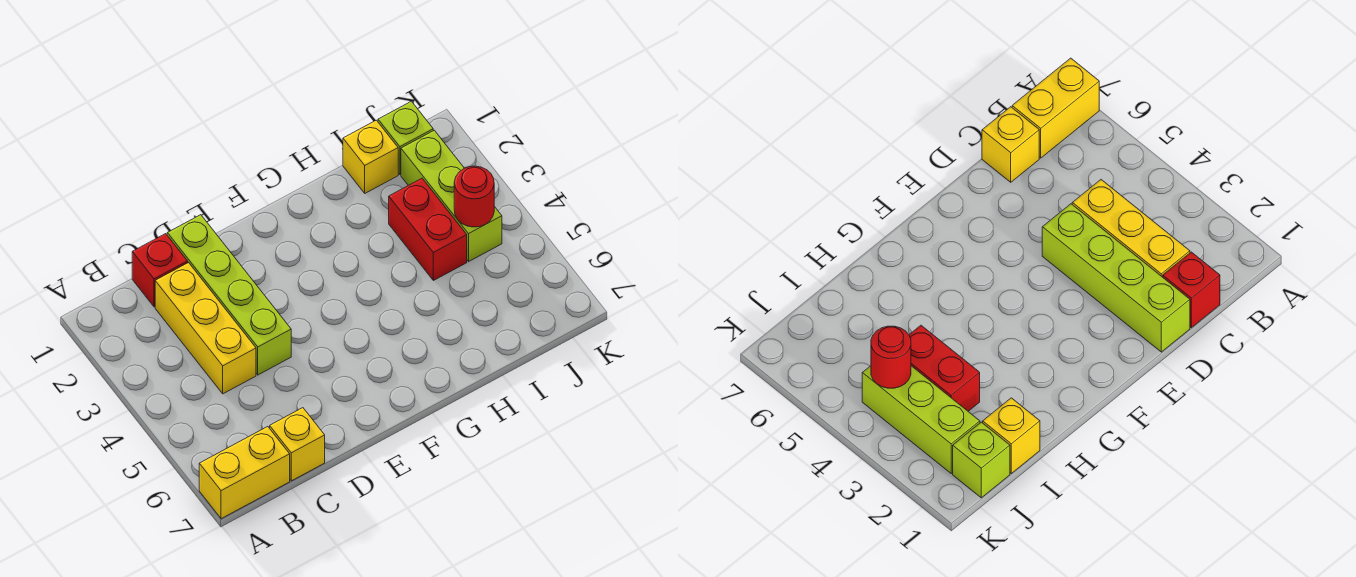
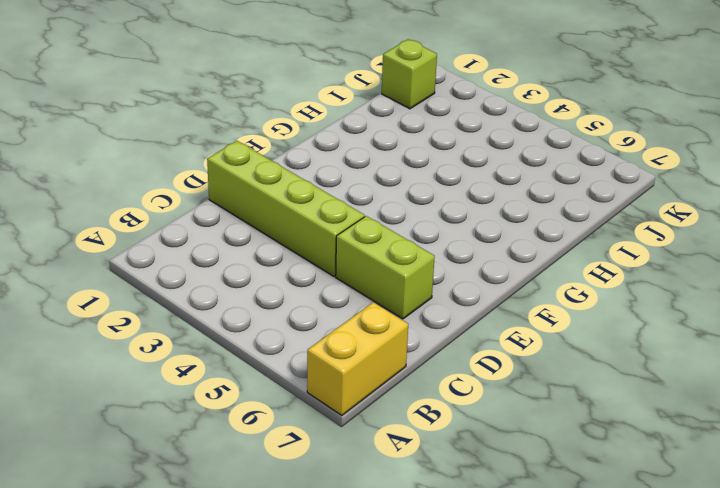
lime 1x2 brick [336,216,435,319] -> none
none -> red 1x1 brick [132,234,188,307]
none -> yellow 1x3 brick [155,263,256,394]

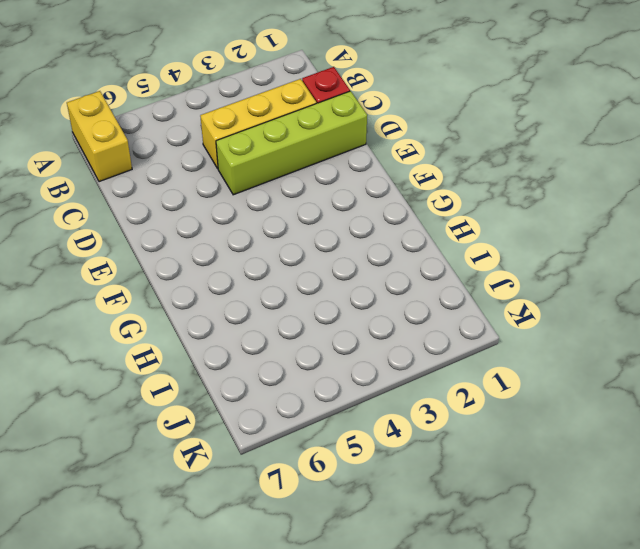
none -> yellow 1x1 brick [270,408,325,481]
none -> yellow 1x1 brick [343,120,398,193]

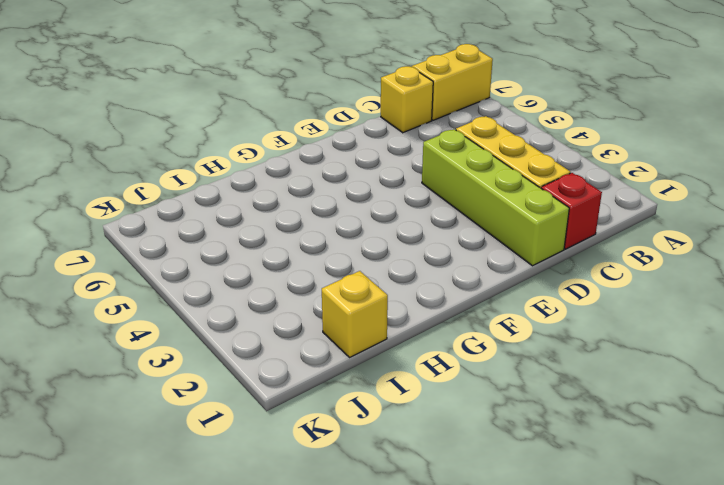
none -> red 1x2 brick [389,178,467,281]
none -> lime 1x1 brick [378,101,433,175]

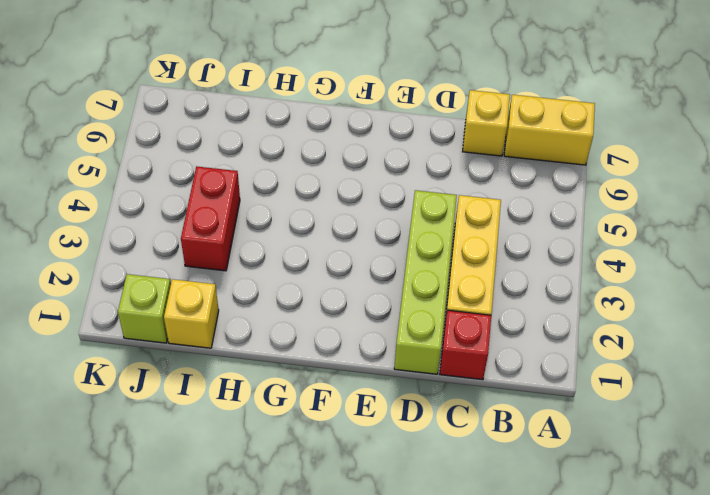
none -> lime 1x3 brick [401,130,502,262]
none -> red 1x1 round brick [454,166,494,227]

